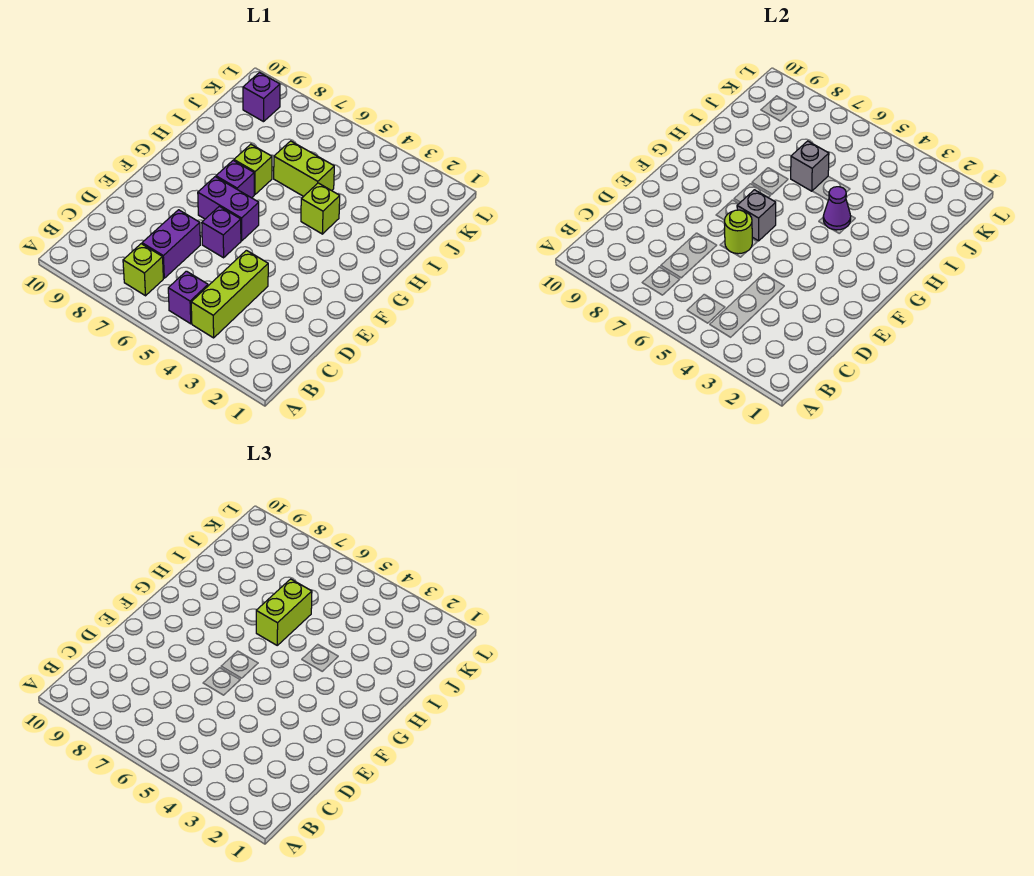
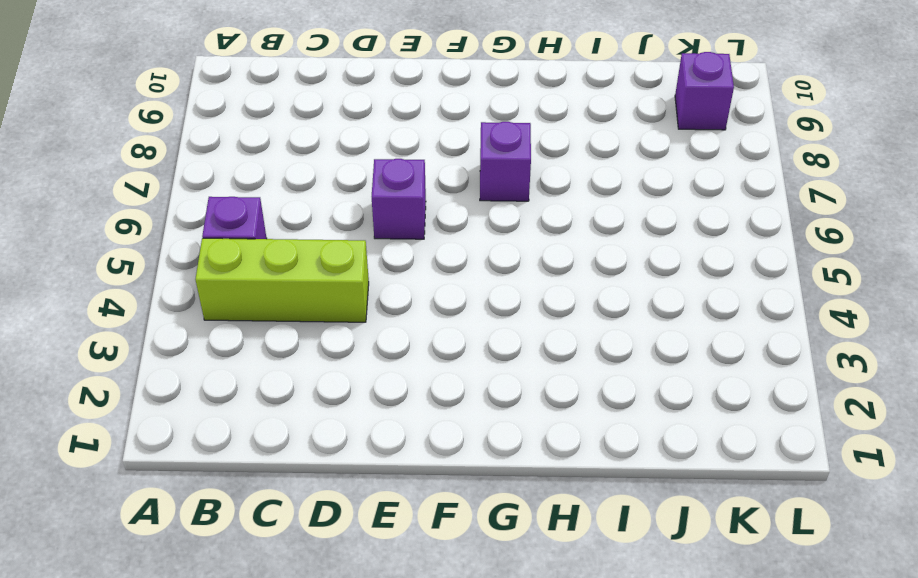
none -> lime 1x1 brick [123,244,163,296]
none -> purple 1x2 brick [142,210,200,278]
none -> purple 1x2 brick [198,177,259,241]

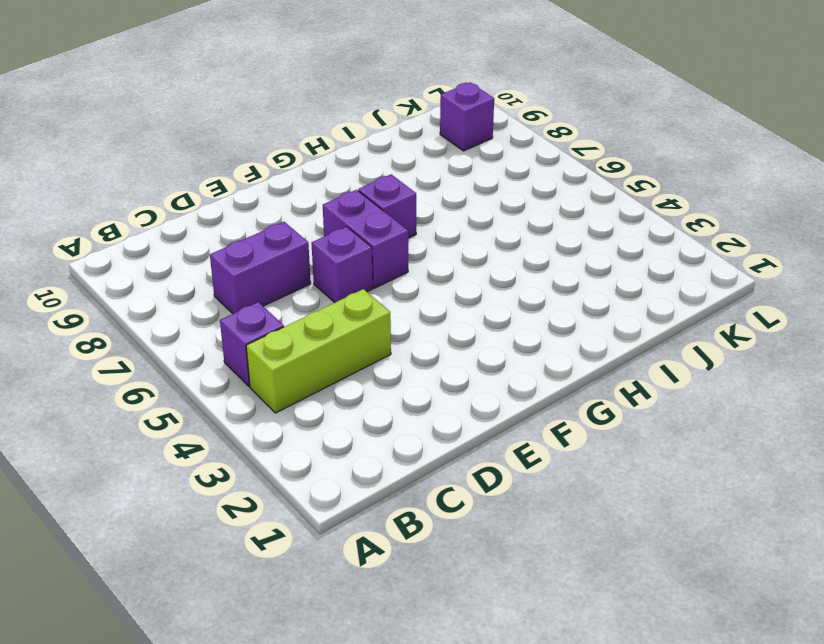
none -> lime 1x1 brick [123,244,163,296]
none -> lime 1x1 brick [301,183,340,234]
none -> lime 1x1 brick [234,144,272,194]

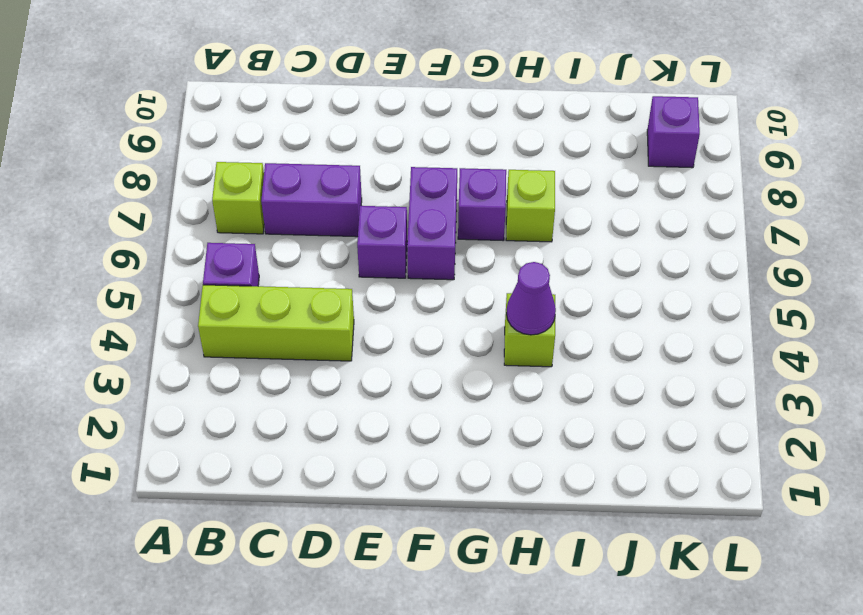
none -> lime 1x2 brick [274,141,334,196]
none -> lime 1x1 round brick [724,210,752,254]
none -> grey 1x1 brick [737,190,776,241]

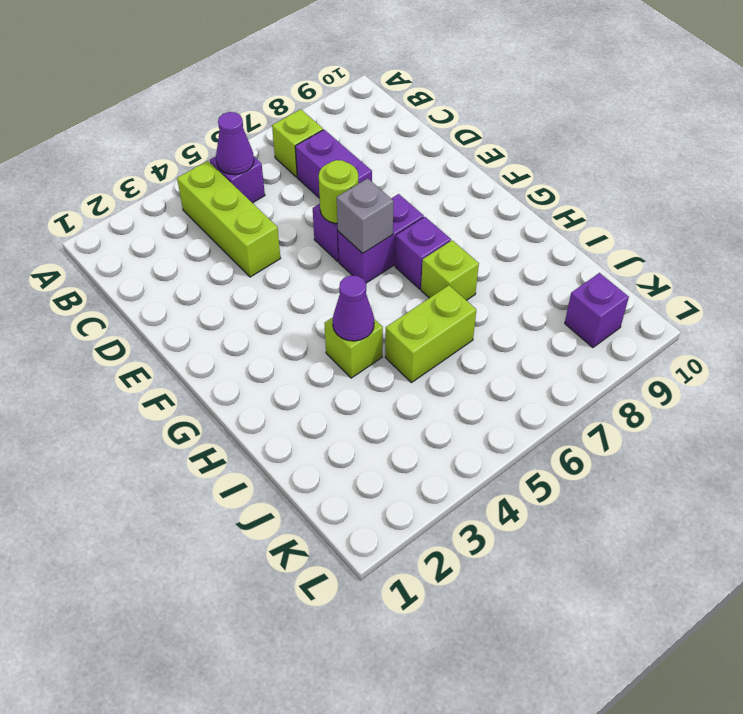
purple 1x1 cone [216,112,254,175] -> none
none -> grey 1x1 brick [791,141,829,191]
none -> lime 1x2 brick [256,579,312,645]

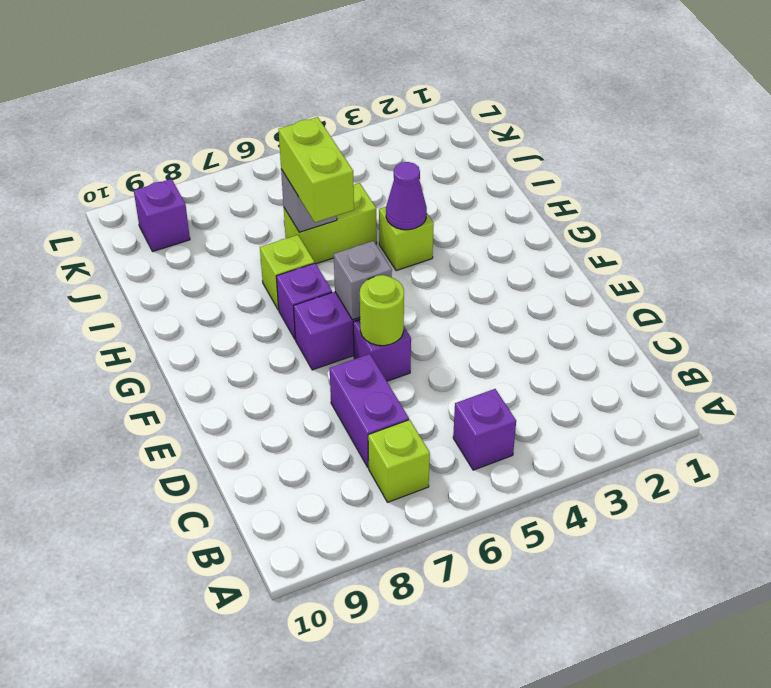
none -> lime 1x3 brick [191,250,268,338]

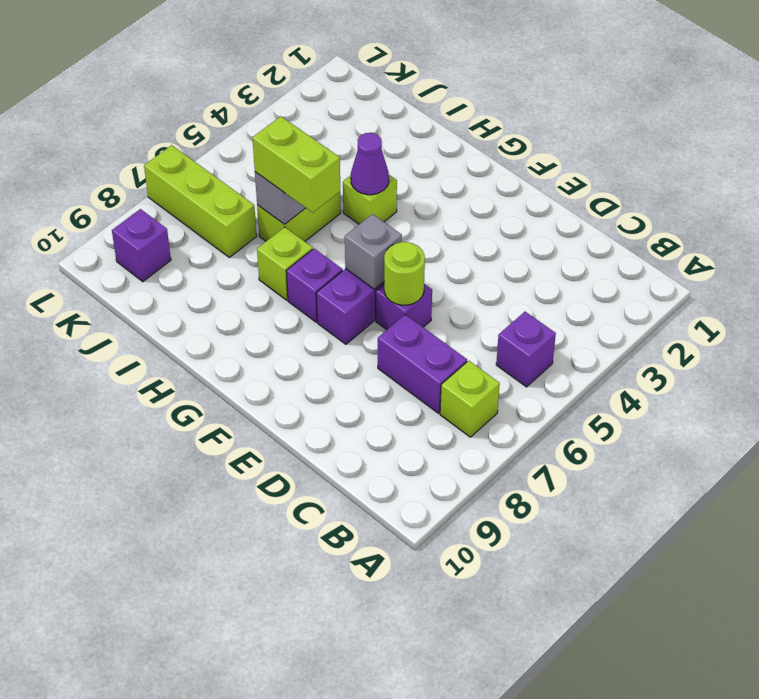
lime 1x3 brick [144,145,257,257] -> lime 1x3 brick moved to [191,250,268,338]

